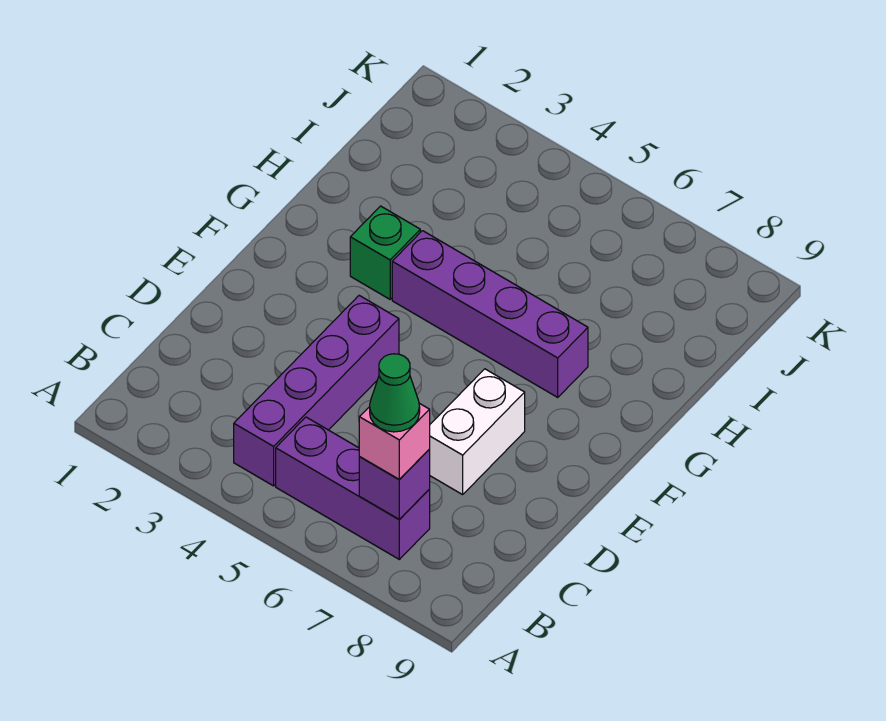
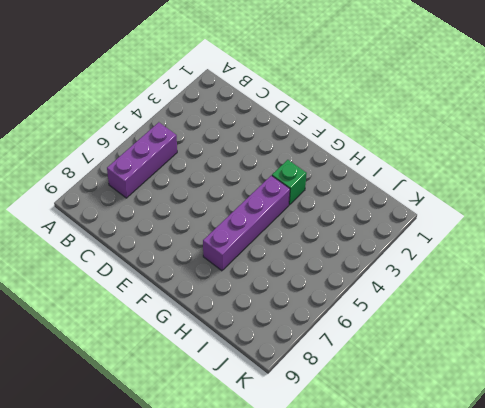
none -> purple 1x4 brick [234,296,399,486]
none -> white 1x2 brick [429,369,525,495]

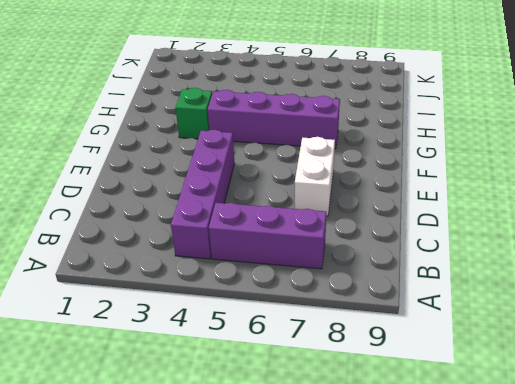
none -> purple 1x1 brick [359,450,430,520]
none -> pink 1x1 brick [359,403,430,480]

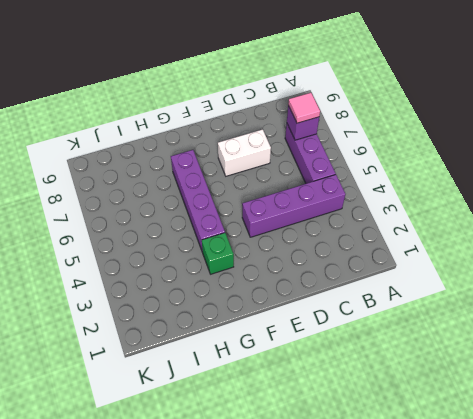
pink 1x1 tile [288,93,320,123] -> pink 1x1 brick [359,403,430,480]
none -> green 1x1 cone [370,354,420,432]

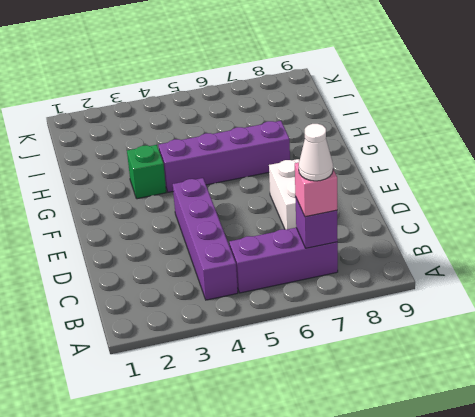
white 1x1 cone [299,124,333,181] -> green 1x1 cone [370,354,420,432]

